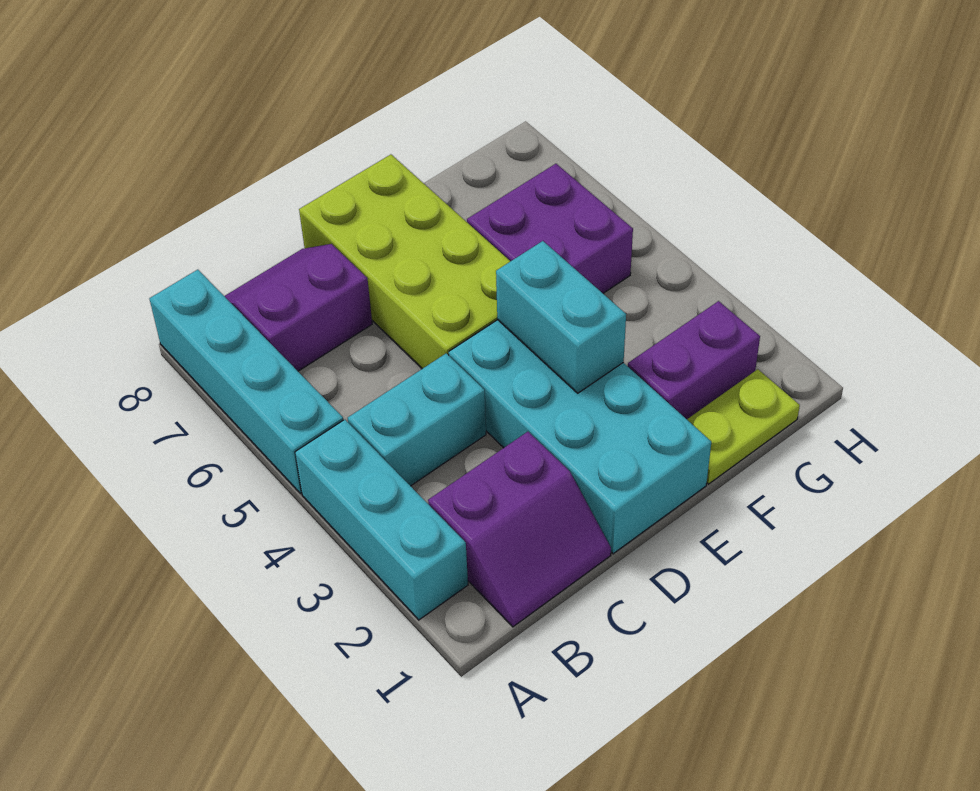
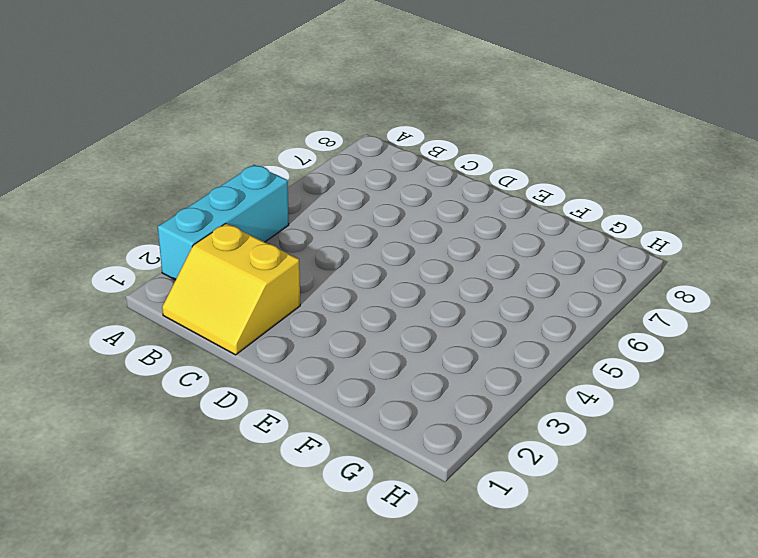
yellow 2x2 slope [162,224,300,355] -> purple 2x2 slope [428,432,611,627]
none -> cyan 1x4 brick [149,270,343,493]
none -> cyan 1x2 brick [348,354,486,486]

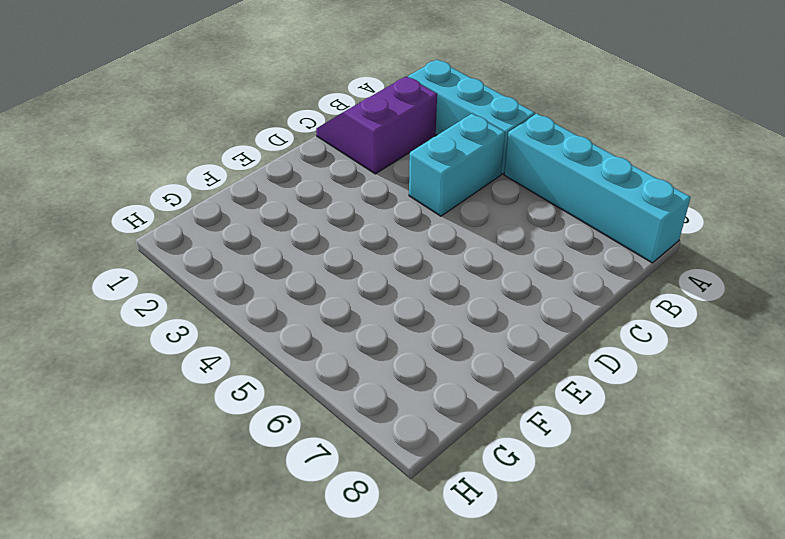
none -> purple 2x2 slope [225,244,372,371]
none -> cyan 2x4 brick [449,320,711,554]

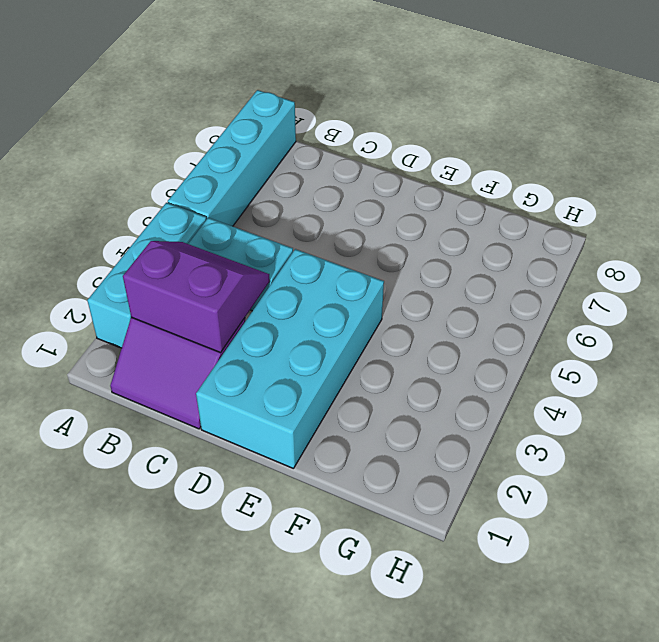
purple 2x2 slope [123,241,270,353] -> purple 2x2 slope moved to [225,244,372,371]
none -> lime 2x4 brick [299,155,510,369]
none -> lime 1x2 plate [687,369,800,484]

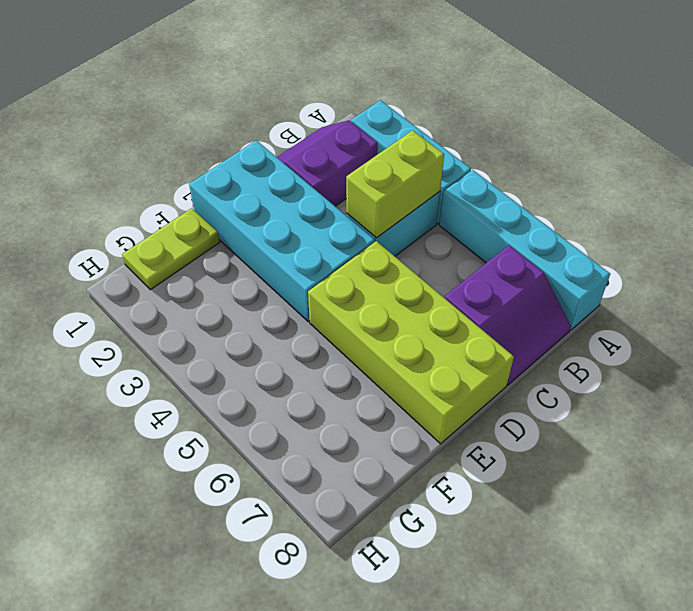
lime 1x2 brick [346,130,444,238] -> none
none -> purple 1x2 brick [628,301,760,419]
none -> purple 2x2 brick [467,164,633,293]

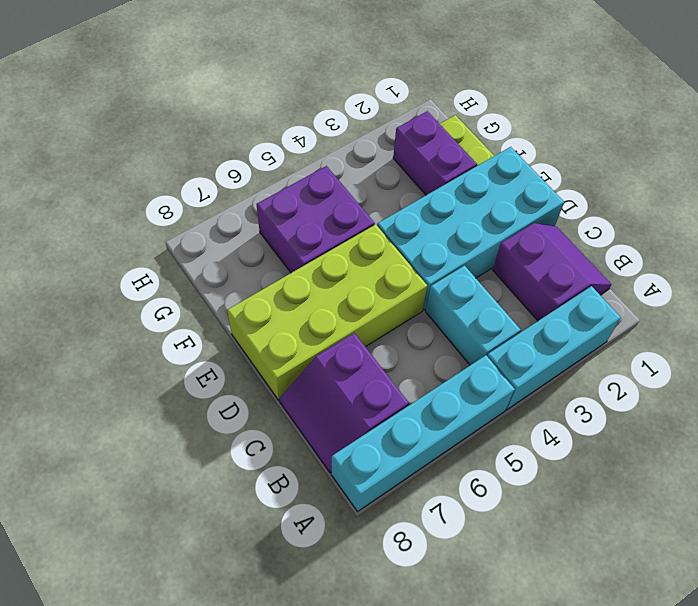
none -> cyan 1x2 brick [496,241,626,393]

